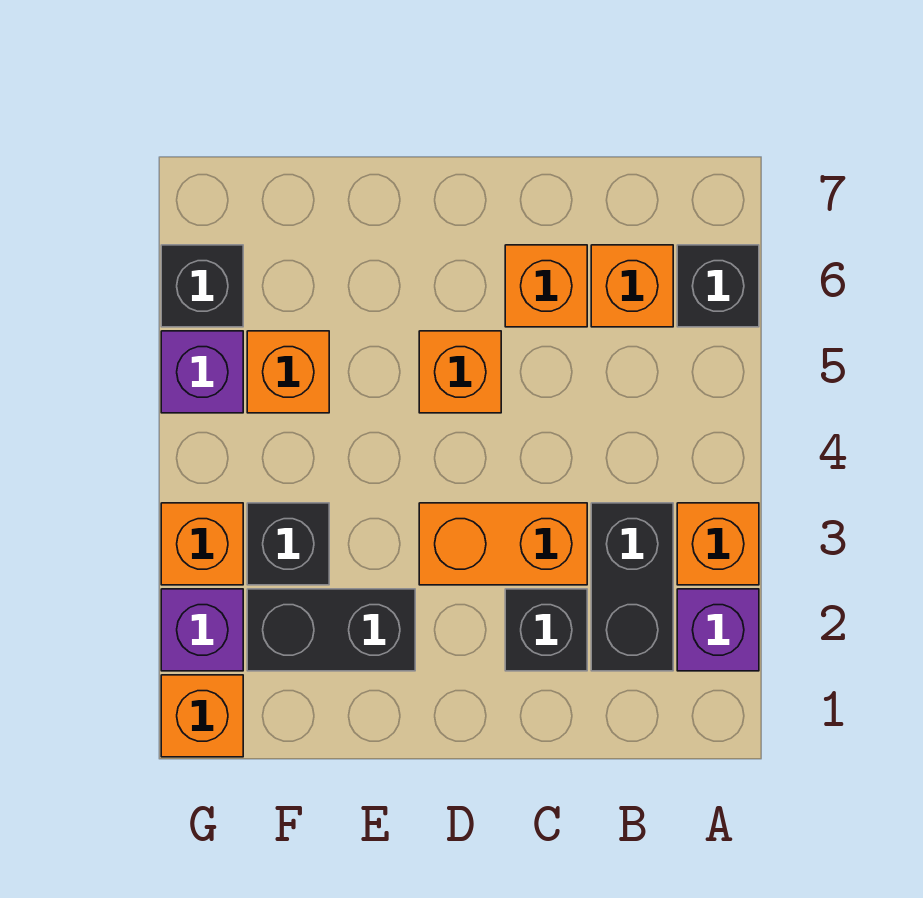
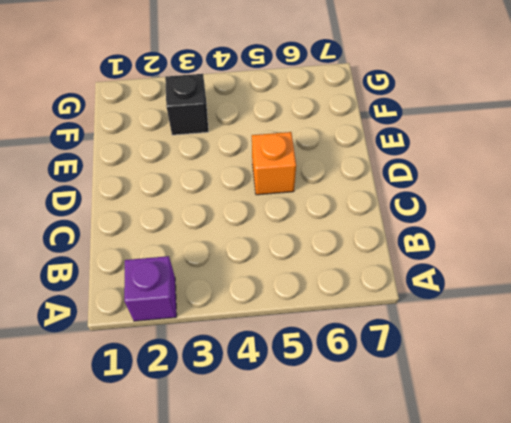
none -> orange 1x1 brick [677,503,759,585]
none -> black 1x1 brick [677,245,759,327]
none -> black 1x2 brick [591,503,673,671]

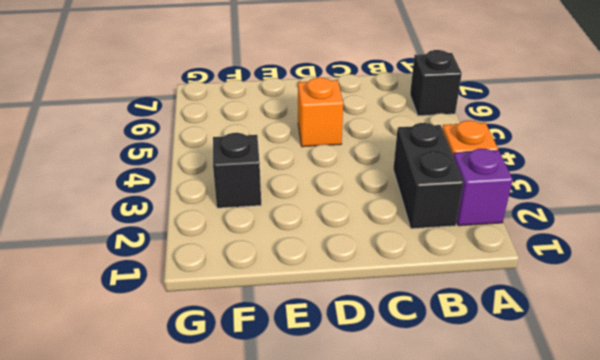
none -> orange 1x1 brick [591,245,673,327]
none -> black 1x1 brick [505,589,587,671]
none -> orange 1x2 brick [419,503,587,585]

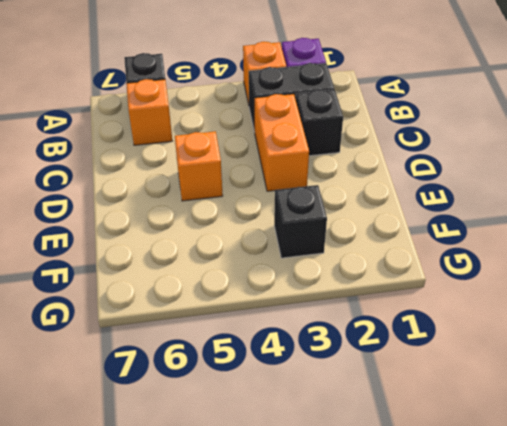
none -> orange 1x1 brick [505,245,587,327]
none -> black 1x2 brick [247,589,415,671]
none -> orange 1x1 brick [247,331,329,413]

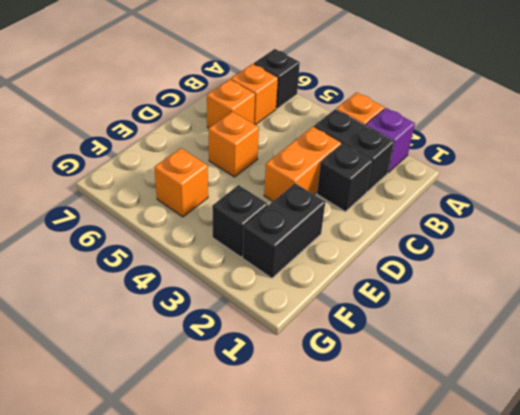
none -> orange 1x1 brick [161,675,243,757]
none -> purple 1x1 brick [161,589,243,671]
none -> orange 1x1 brick [161,503,243,585]

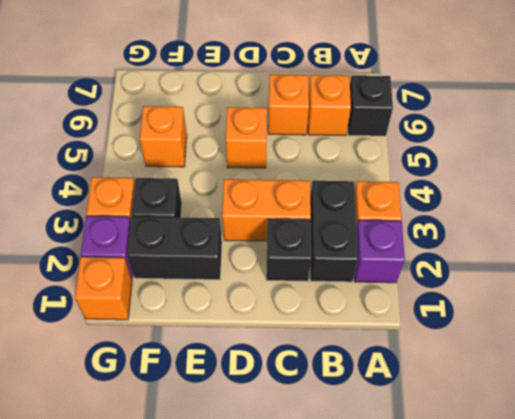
none -> purple 1x1 brick [161,331,243,413]
none -> black 1x1 brick [161,245,243,327]

